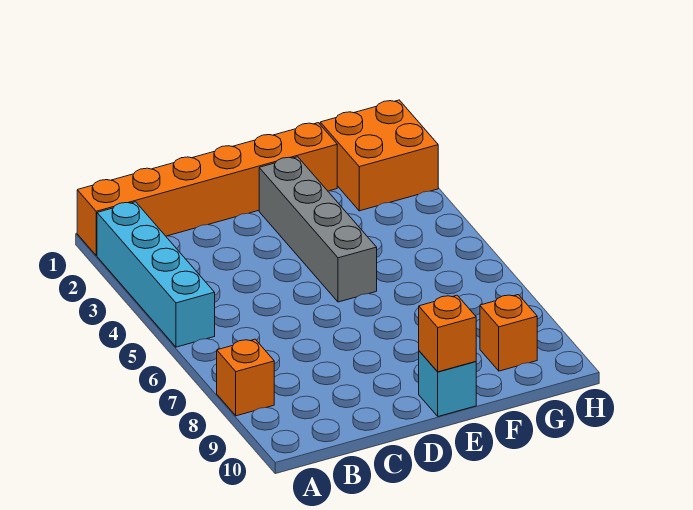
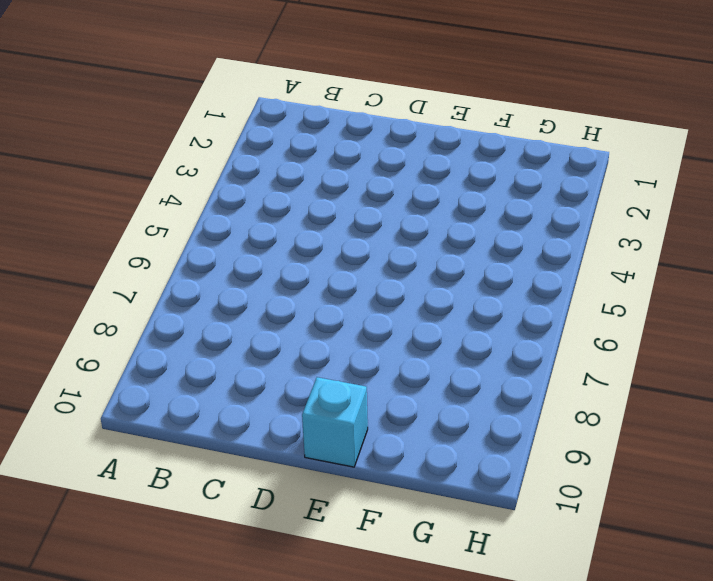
none -> orange 1x6 brick [77,123,337,255]
none -> cyan 1x4 brick [97,202,215,347]

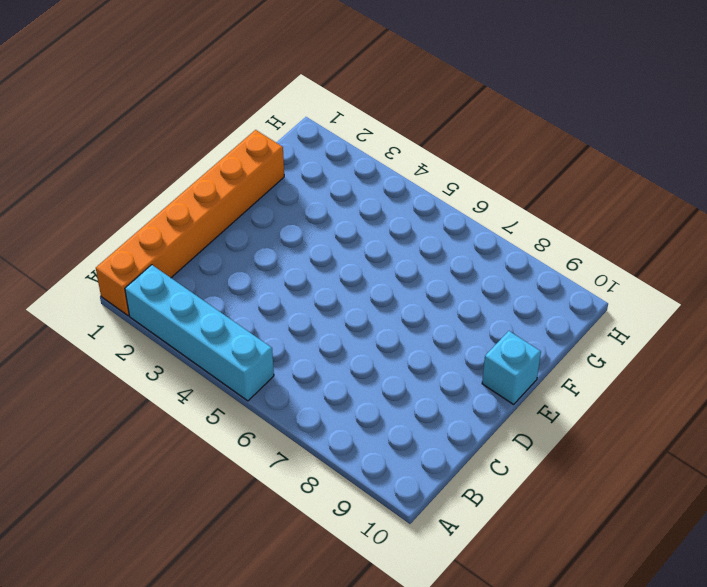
none -> orange 1x1 brick [217,339,274,416]
none -> grey 1x4 brick [259,157,377,302]

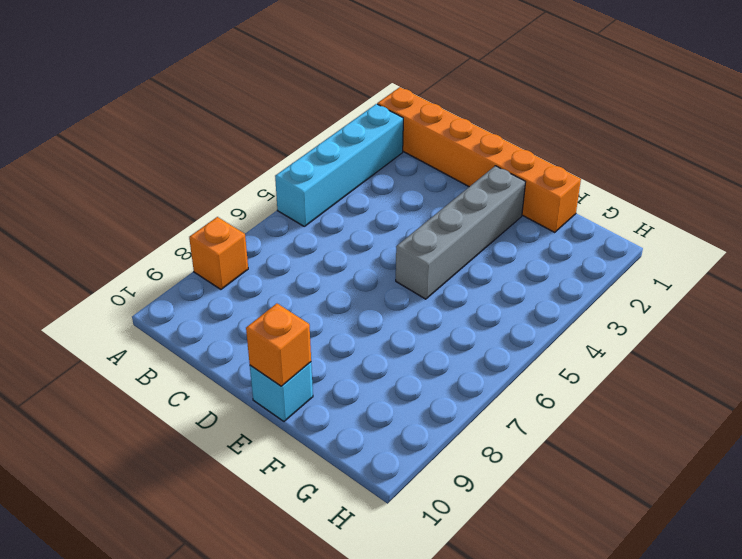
none -> orange 2x2 brick [320,100,438,211]
none -> orange 1x1 brick [480,295,537,371]

